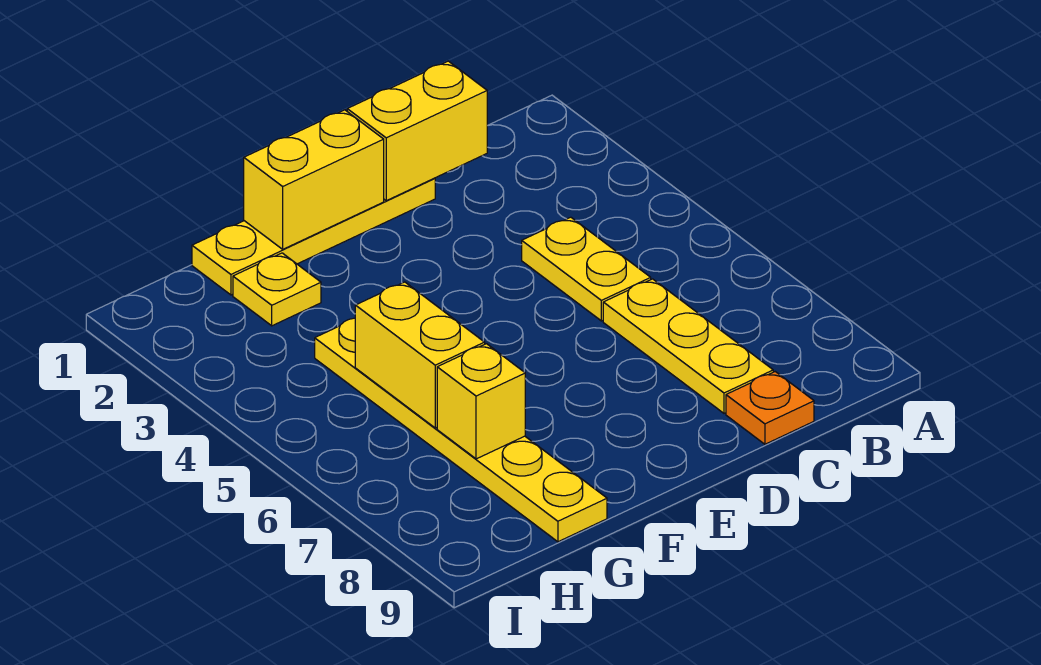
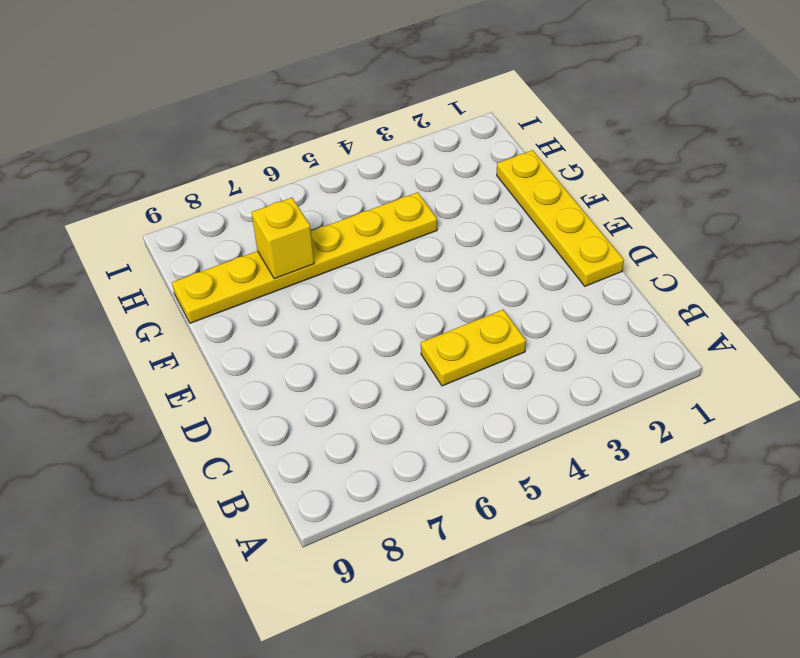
none -> yellow 1x3 plate [603,279,773,413]
none -> orange 1x1 plate [726,372,814,444]

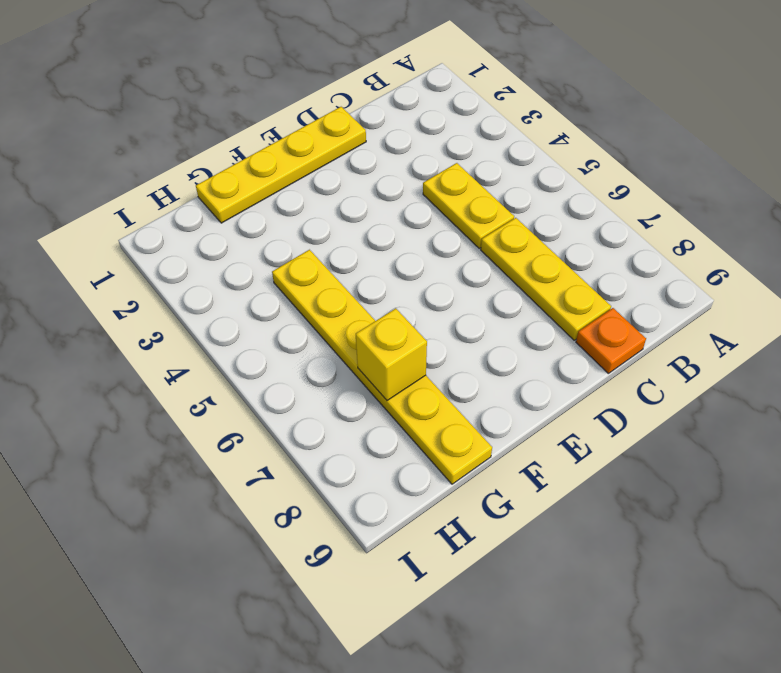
none -> yellow 1x1 plate [233,253,321,326]
none -> yellow 1x2 brick [347,61,488,201]

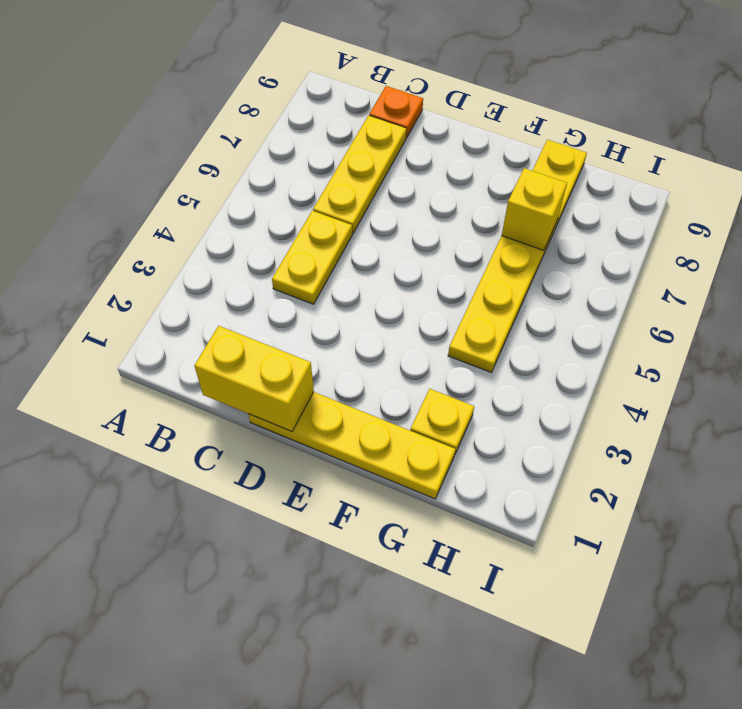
none -> yellow 1x2 brick [244,110,384,249]
none -> yellow 1x2 brick [355,282,485,428]

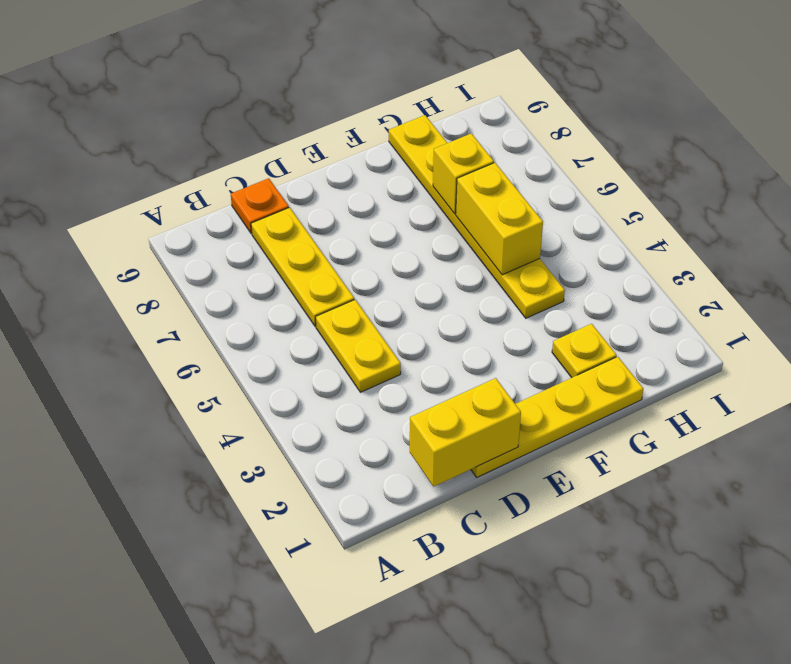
none -> yellow 1x2 brick [244,110,384,249]

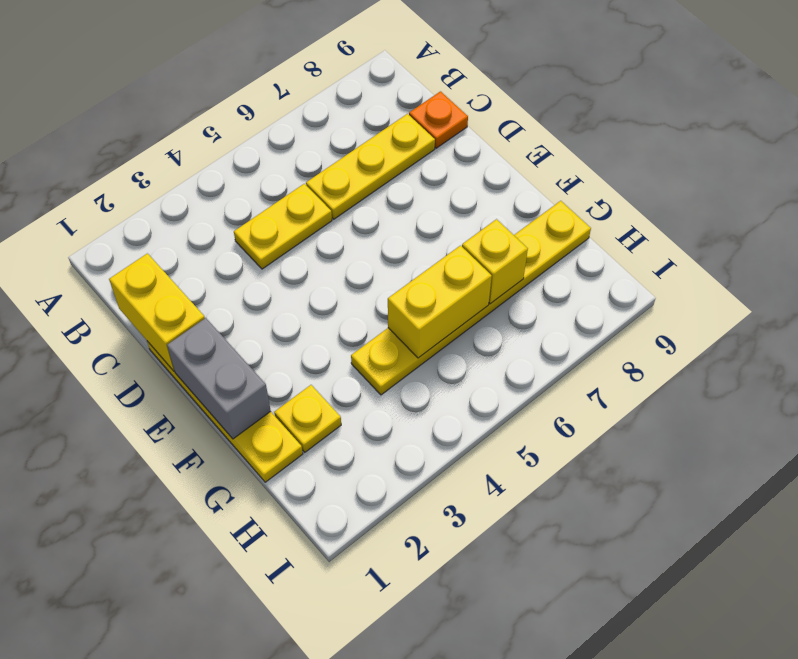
grey 1x2 brick [167,318,271,439] -> yellow 1x2 brick [244,110,384,249]

